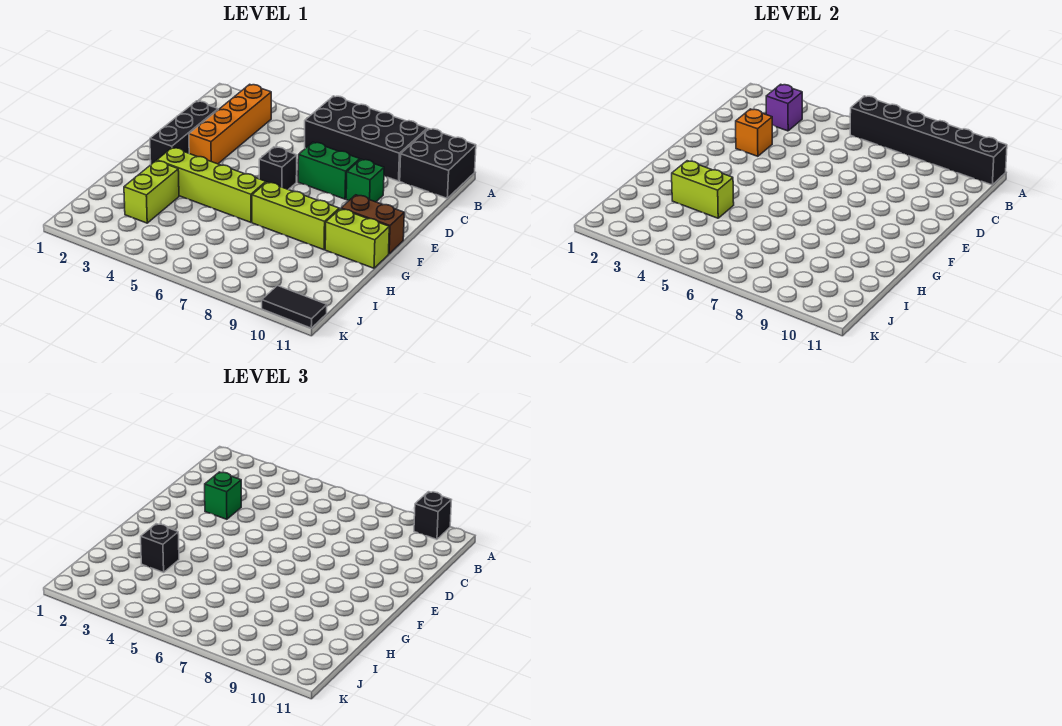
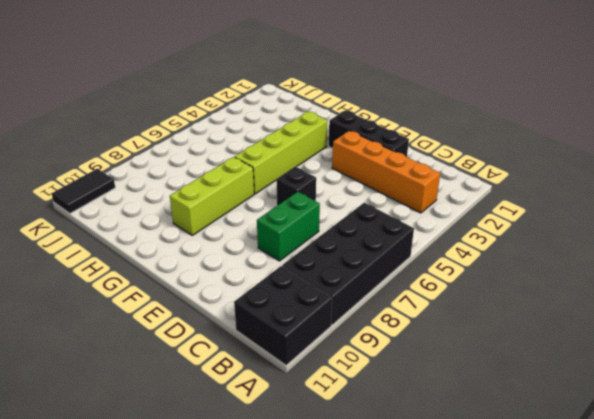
none -> green 1x1 brick [346,159,384,202]
none -> brown 1x2 brick [341,195,404,254]
none -> lime 1x2 brick [325,209,389,268]

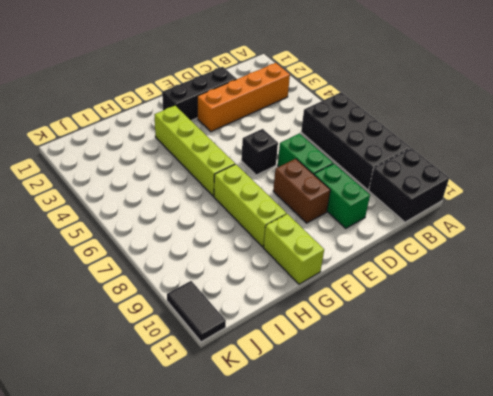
green 1x2 brick [314,164,370,228] -> green 1x1 brick [346,159,384,202]
brown 1x2 brick [273,159,330,223] -> brown 1x2 brick moved to [341,195,404,254]
none -> lime 1x2 brick [124,161,179,223]
none -> black 1x6 brick [850,96,1007,185]
none -> purple 1x1 brick [766,84,802,131]

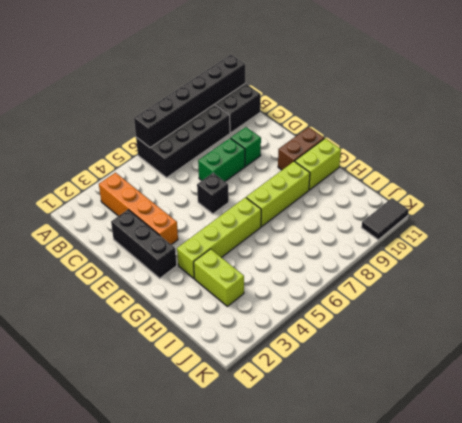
none -> purple 1x1 brick [766,84,802,131]
none -> orange 1x1 brick [736,109,772,156]
none -> lime 1x2 brick [672,161,734,218]

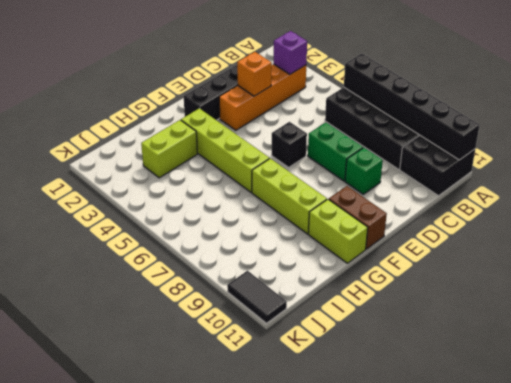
none -> lime 1x2 brick [672,161,734,218]
none -> black 1x1 brick [414,492,451,539]
none -> green 1x1 brick [205,472,241,519]

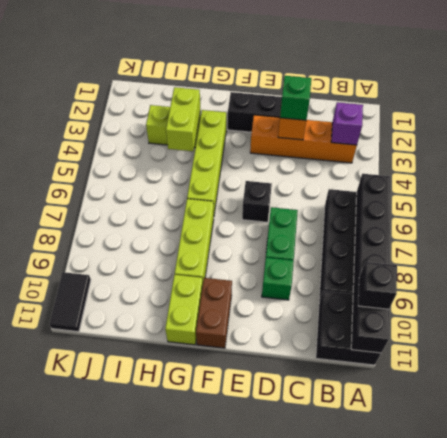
none -> black 1x1 brick [141,524,179,572]

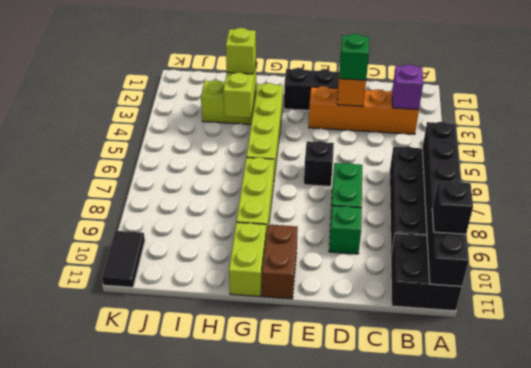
lime 1x1 brick [226,28,256,74] -> black 1x1 brick [141,524,179,572]

